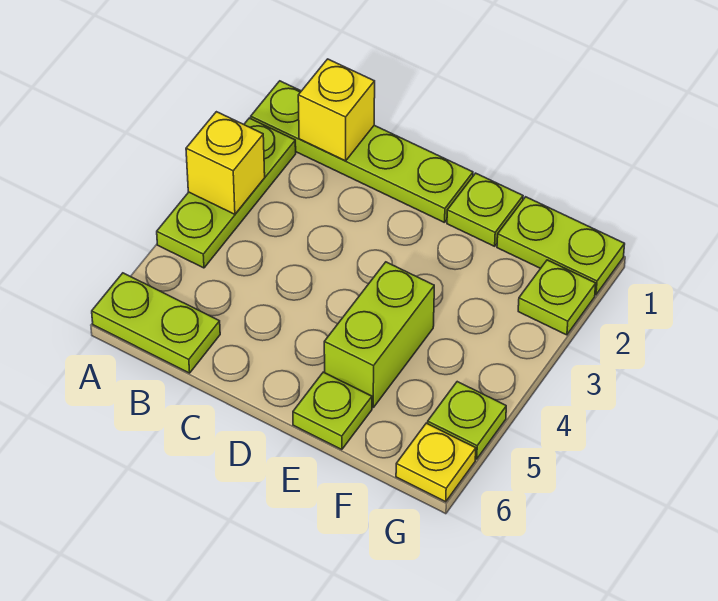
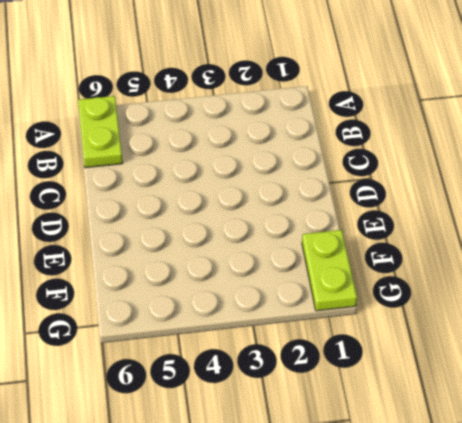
none -> lime 1x4 plate [251,81,473,223]
none -> lime 1x3 plate [157,118,296,268]
none -> lime 1x1 plate [447,173,523,246]

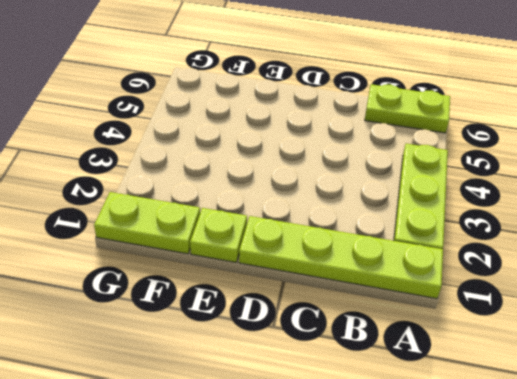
none -> lime 1x2 brick [324,262,434,407]
none -> lime 1x1 plate [293,372,372,450]
none -> lime 1x1 plate [518,260,596,335]

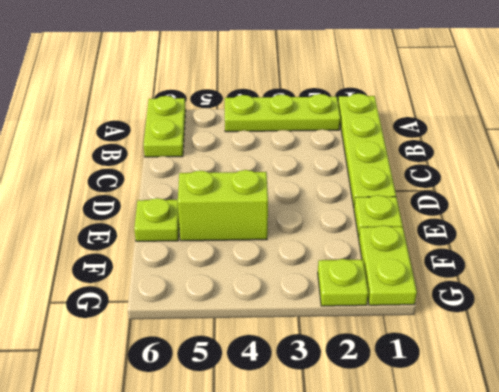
none -> lime 1x1 plate [428,382,506,459]
none -> yellow 1x1 plate [396,423,476,502]
none -> yellow 1x1 brick [186,112,265,214]

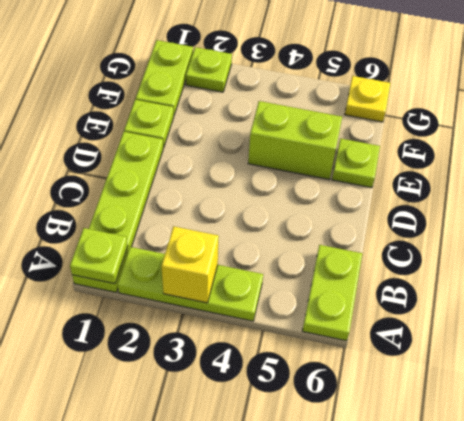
lime 1x1 plate [70,228,128,284] -> lime 1x1 plate moved to [428,382,506,459]
none -> yellow 1x1 brick [298,59,375,161]

